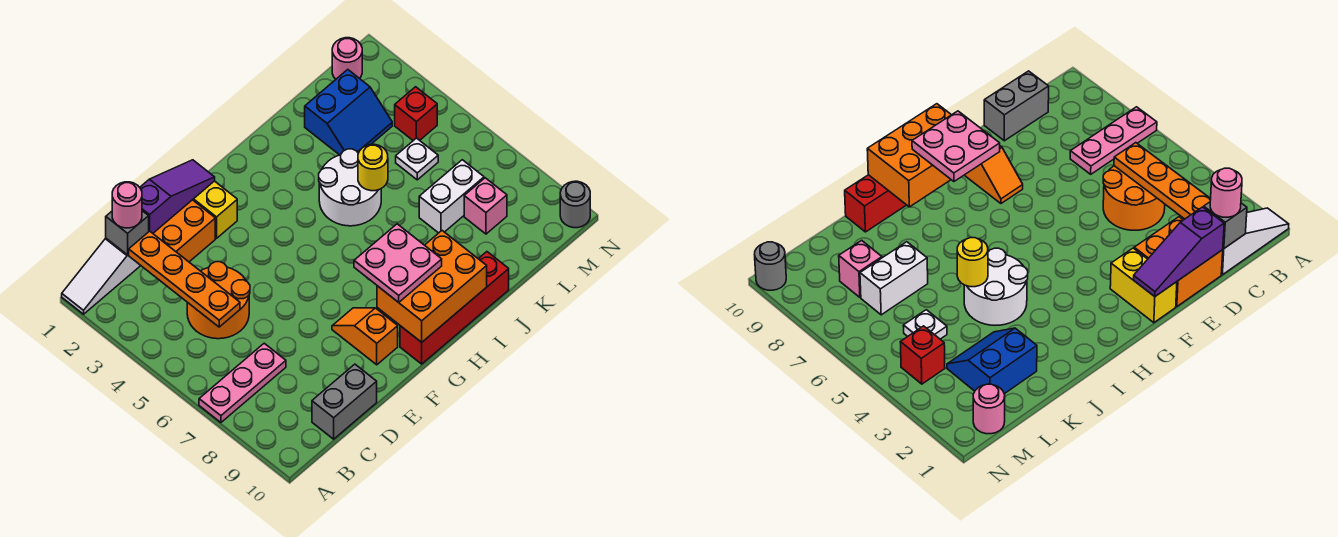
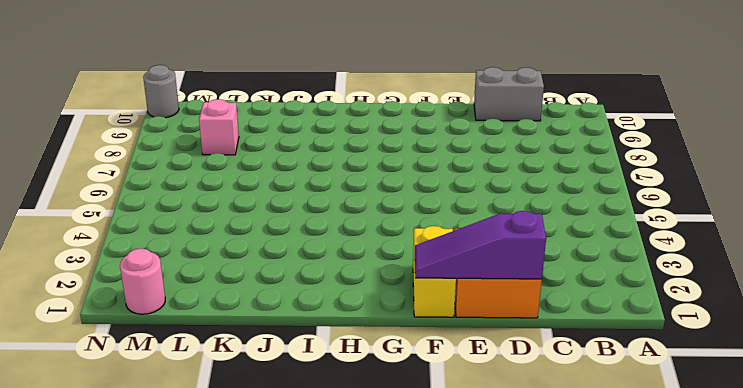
none -> white 1x3 slope [62,238,141,314]
none -> pink 1x3 plate [199,343,286,422]
none -> orange 2x2 round brick [187,262,250,339]

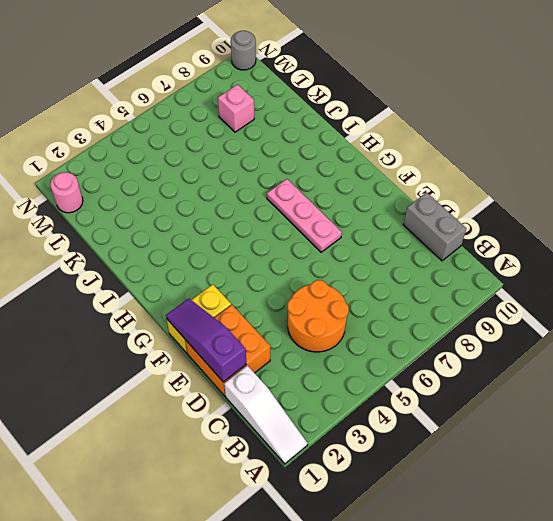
pink 1x3 plate [267,179,342,252] -> pink 1x3 plate moved to [199,343,286,422]
none -> orange 1x2 slope [332,308,398,365]
none -> red 1x4 brick [400,252,509,364]
none -> white 2x2 round brick [319,149,381,226]

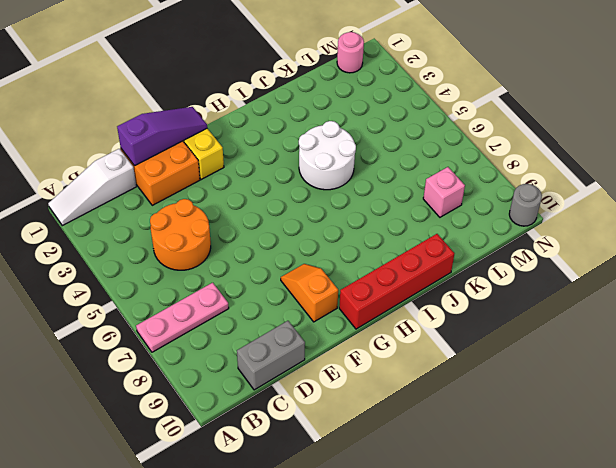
none -> blue 2x2 slope [305,70,392,155]
none -> white 1x2 brick [419,160,484,233]
none -> white 1x1 plate [396,138,438,180]

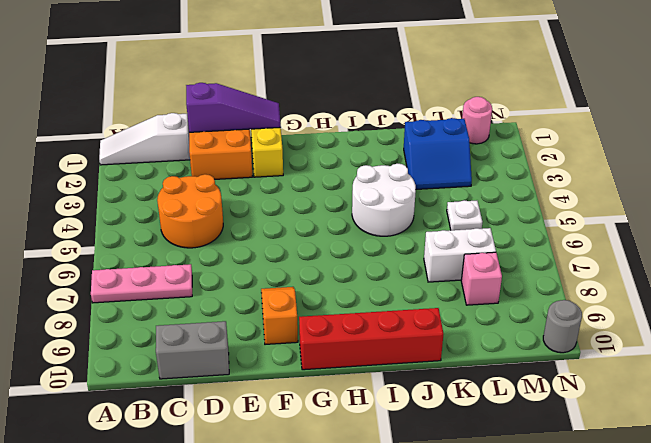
none -> red 1x1 brick [395,87,437,141]
none -> grey 1x1 brick [106,211,149,255]
none -> orange 1x4 plate [128,231,240,327]

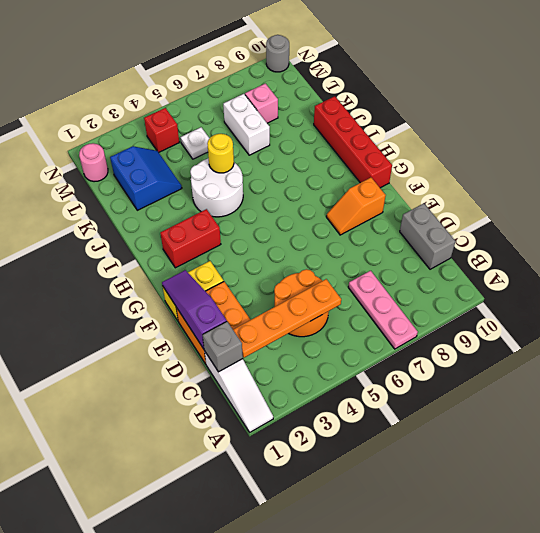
red 1x2 brick [160,209,221,268] -> none
none -> orange 2x3 brick [377,231,487,342]
none -> pink 1x1 round brick [112,182,142,228]
none -> pink 2x2 plate [354,224,442,302]

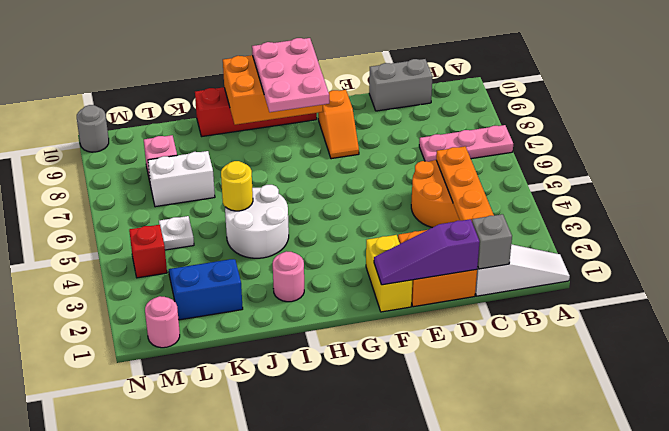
pink 2x3 plate [252,38,329,112] -> pink 2x2 plate [354,224,442,302]
pink 1x1 round brick [273,251,304,302] -> pink 1x1 round brick moved to [112,182,142,228]

